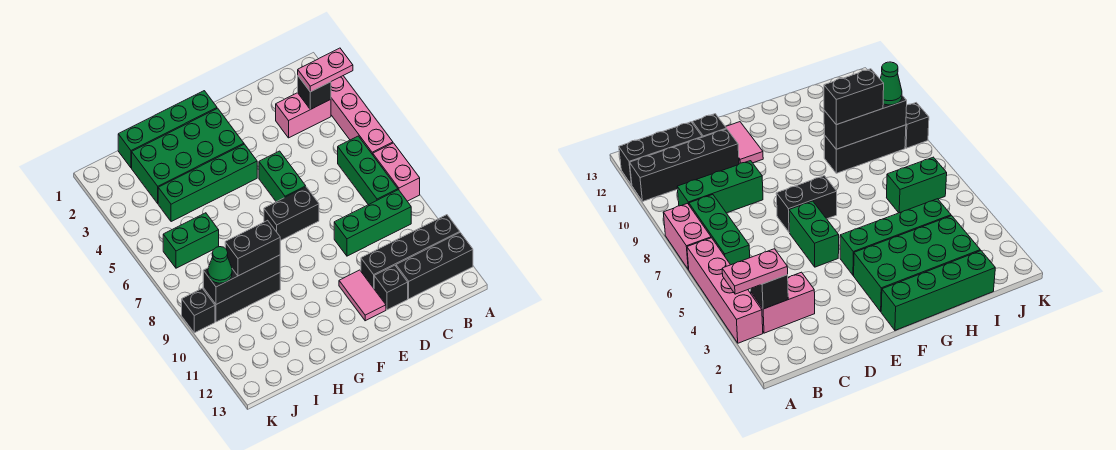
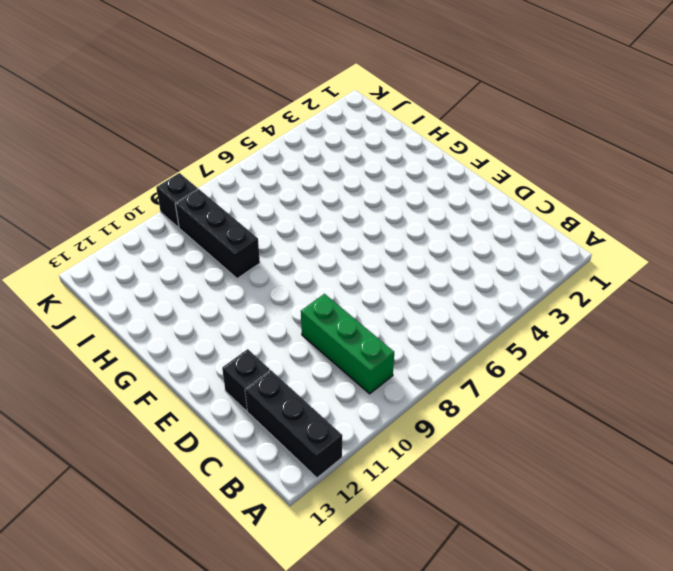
none -> pink 1x4 brick [331,76,393,155]
none -> pink 1x2 brick [373,143,420,201]
none -> black 1x4 brick [361,215,460,288]

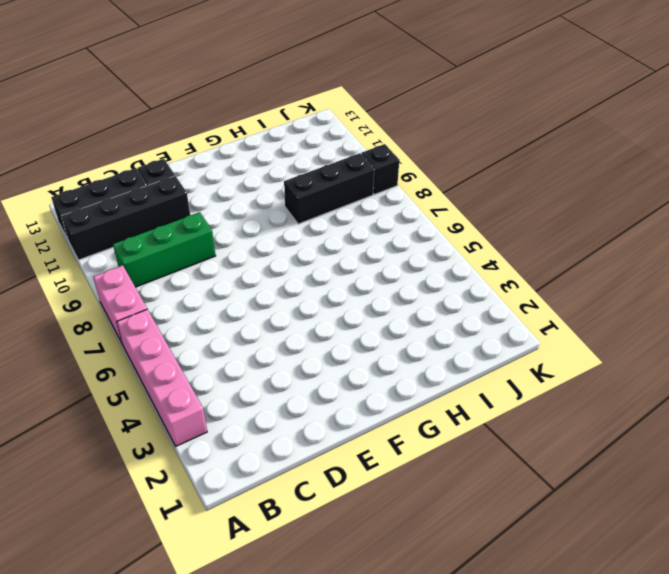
none -> pink 1x2 brick [276,93,331,138]
none -> green 1x3 brick [338,136,398,205]
none -> green 1x2 brick [259,151,306,202]

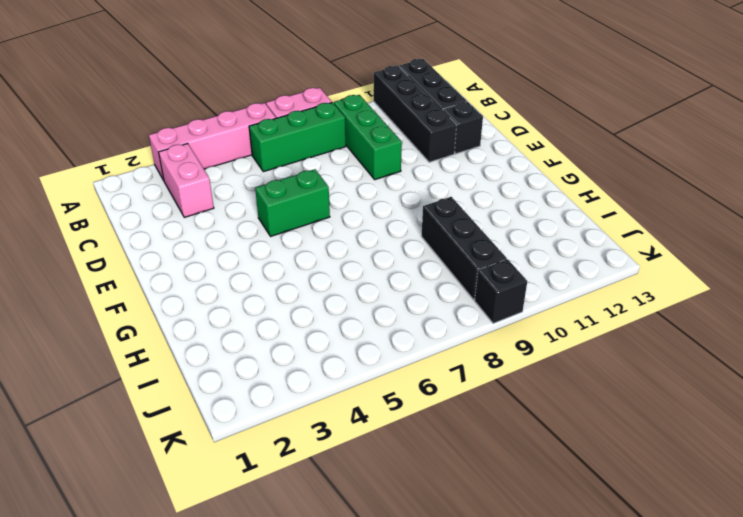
none -> black 1x2 brick [264,187,319,241]
none -> pink 1x2 tile [339,270,386,321]
none -> green 1x4 brick [118,91,217,168]

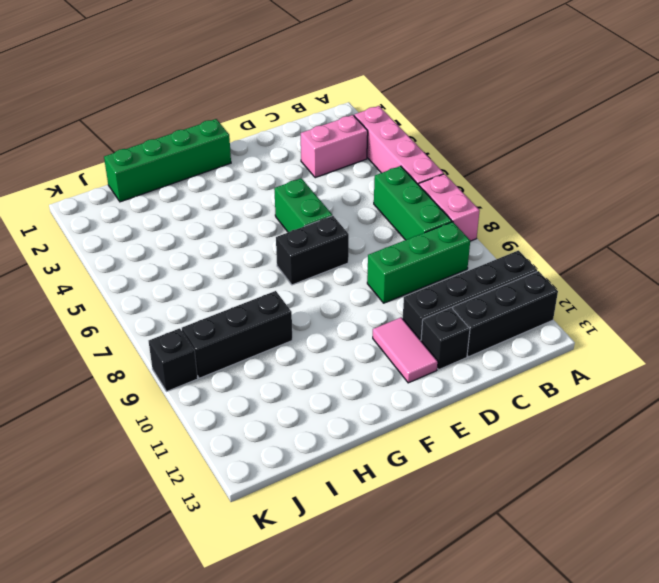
none -> green 2x4 brick [132,108,244,203]
none -> green 1x4 brick [158,144,257,222]
none -> green 1x2 brick [163,213,219,268]

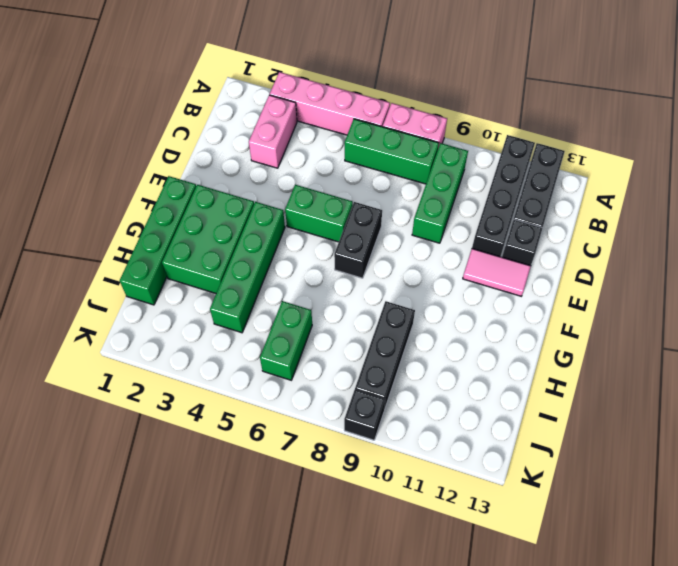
green 2x3 brick [162,185,254,293] -> green 2x4 brick [132,108,244,203]
none -> black 1x1 brick [298,76,331,110]
none -> black 1x3 brick [203,255,280,304]
none -> pink 1x2 plate [298,48,353,92]

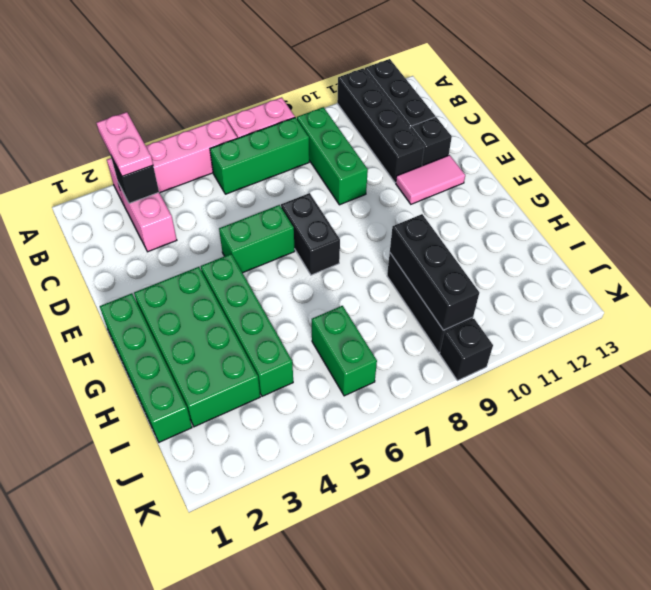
none -> black 1x2 brick [225,220,280,276]
none -> green 1x1 cone [208,247,232,283]

